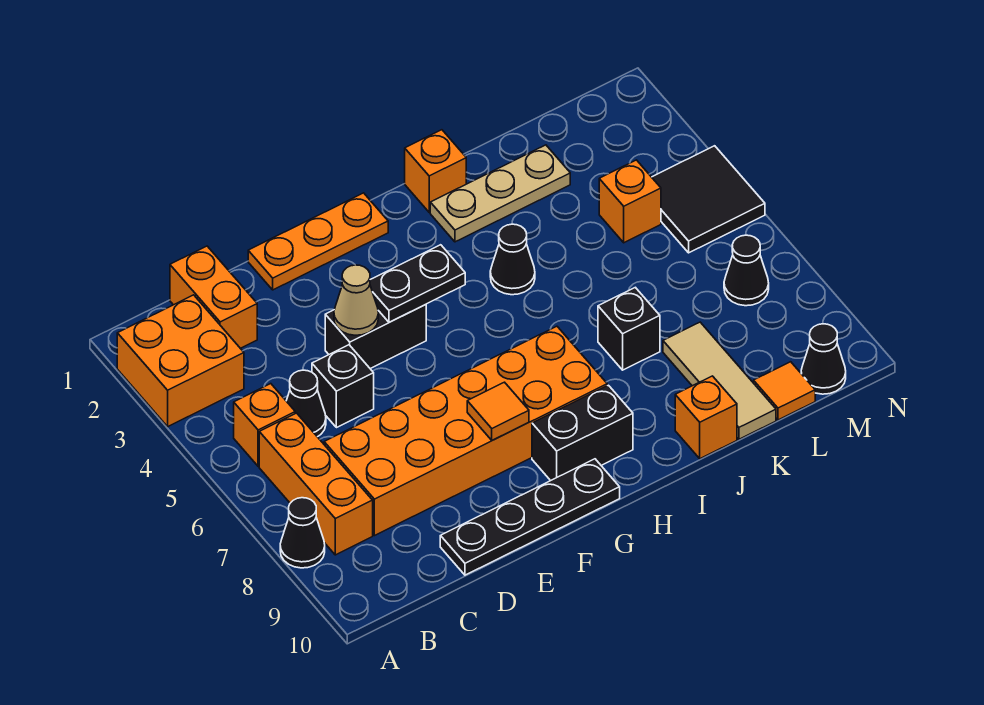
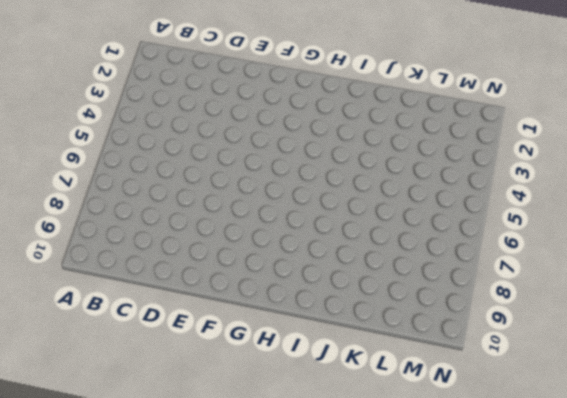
none -> orange 2x2 brick [117,295,244,426]
none -> black 1x1 cone [280,498,325,568]
none -> orange 1x1 brick [234,384,295,466]

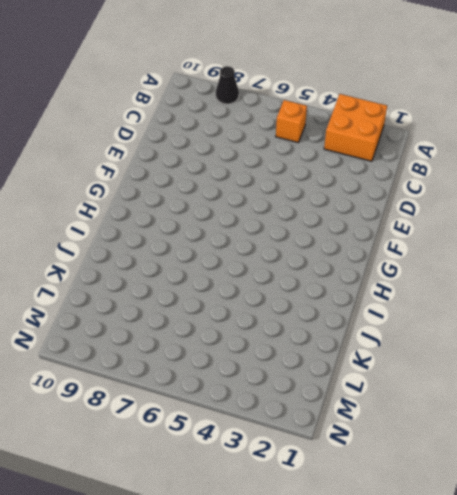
none -> orange 1x3 brick [259,413,373,555]
none -> orange 1x2 brick [170,246,257,348]
none -> black 1x1 cone [286,370,326,437]

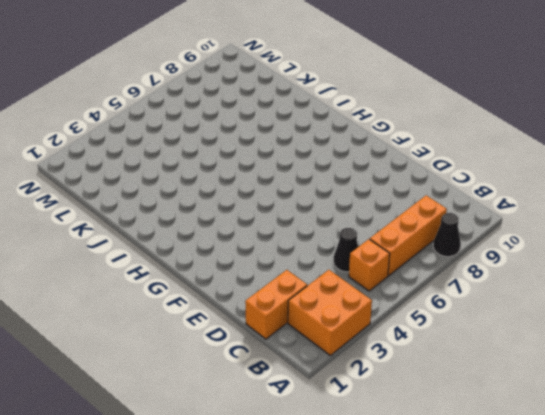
none -> orange 2x6 brick [324,326,607,536]
none -> black 1x1 brick [312,345,374,428]
none -> black 1x4 plate [440,459,620,575]

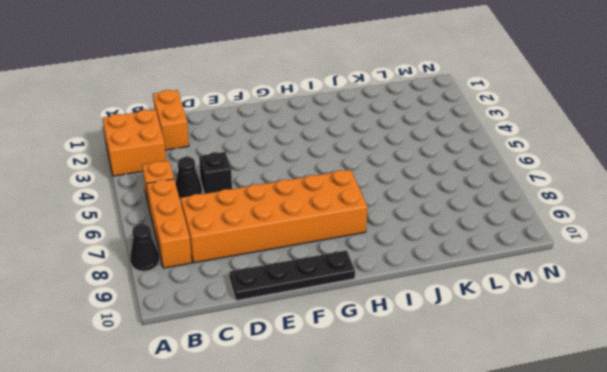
none -> orange 1x3 plate [248,193,388,290]
none -> black 1x2 brick [325,305,426,369]
none -> black 1x2 brick [532,385,633,481]

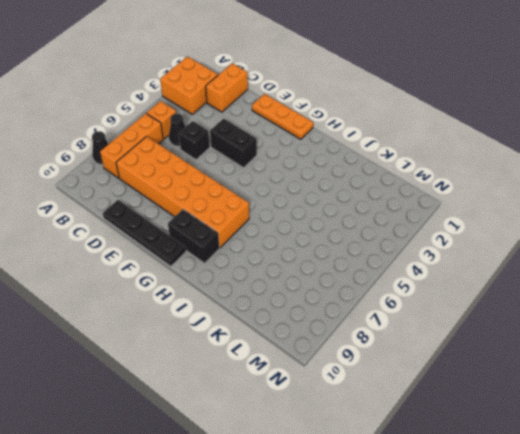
none -> orange 1x1 brick [405,130,466,212]
none -> tan 1x3 plate [430,145,570,242]
none -> black 1x1 cone [490,224,535,295]

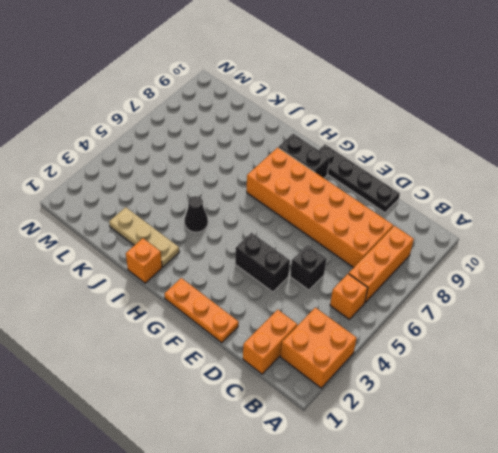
none -> black 1x1 cone [280,498,325,568]
none -> black 1x1 cone [286,370,326,437]
none -> black 1x1 brick [598,287,660,370]

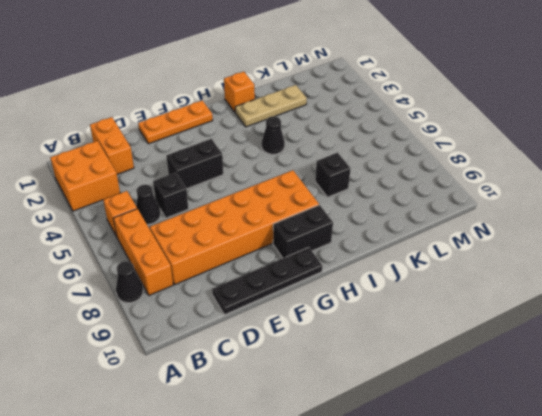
none -> orange 1x1 brick [675,376,737,459]
none -> tan 1x3 tile [663,322,776,439]
none -> orange 1x1 brick [599,160,661,243]

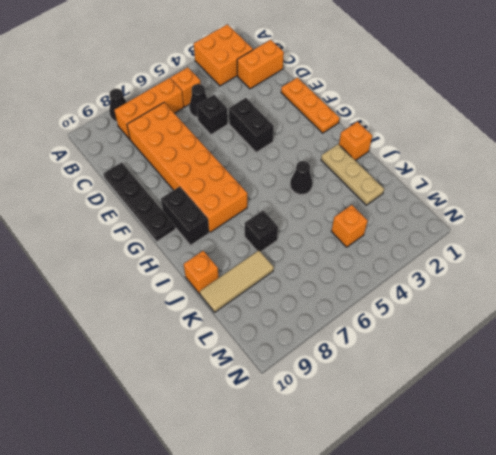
none -> orange 1x1 tile [754,362,815,420]
none -> black 2x2 tile [652,146,765,253]
none -> black 1x1 cone [724,235,769,306]

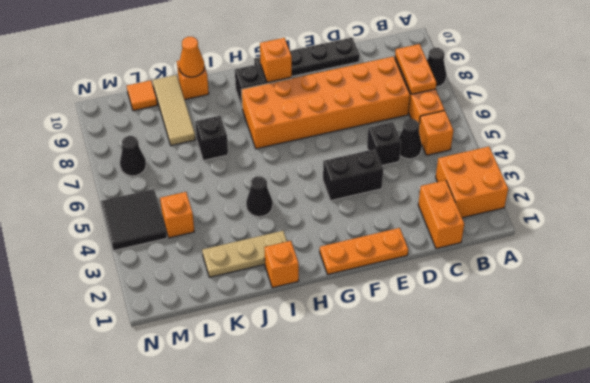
orange 1x2 plate [395,44,436,94] -> none
orange 1x1 brick [260,38,292,83] -> none
orange 1x1 cone [179,37,205,77] -> none
none -> black 1x1 cone [801,324,846,394]
none -> tan 1x1 cone [334,265,378,335]
none -> black 1x2 plate [370,245,465,322]

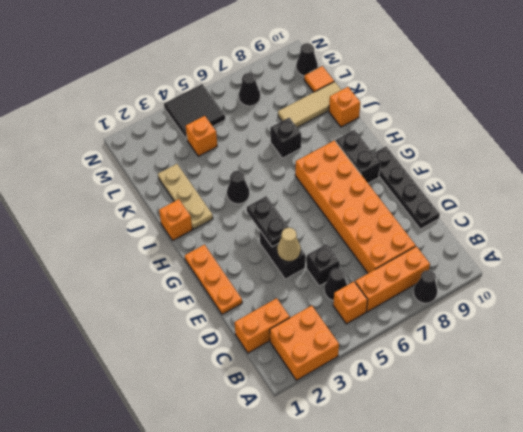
none -> orange 1x1 tile [467,382,529,440]

